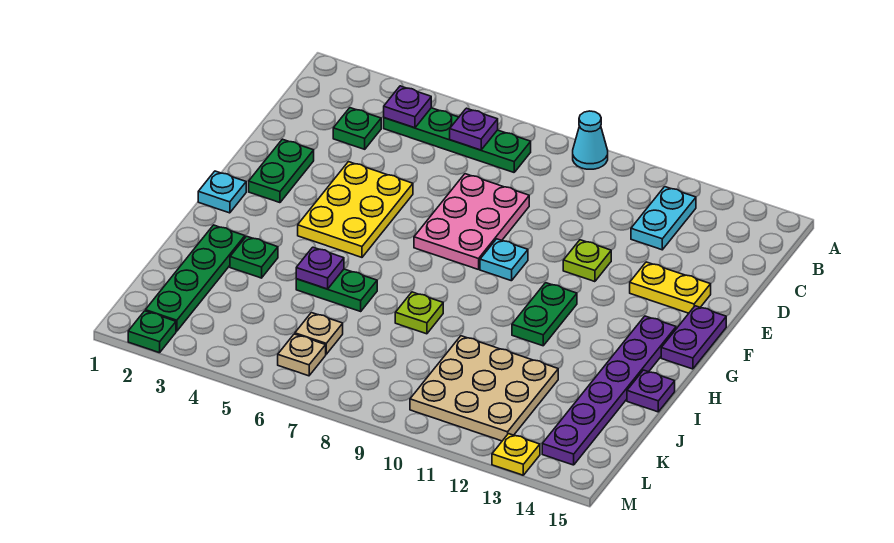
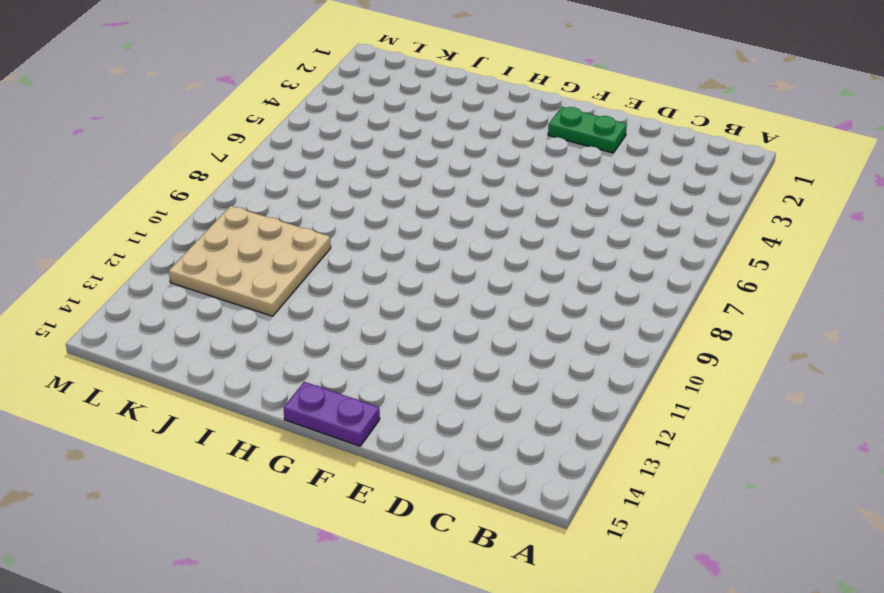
none -> cyan 1x1 cone [573,111,608,169]
none -> green 1x4 plate [384,108,531,172]
none -> cyan 1x2 plate [631,187,696,250]

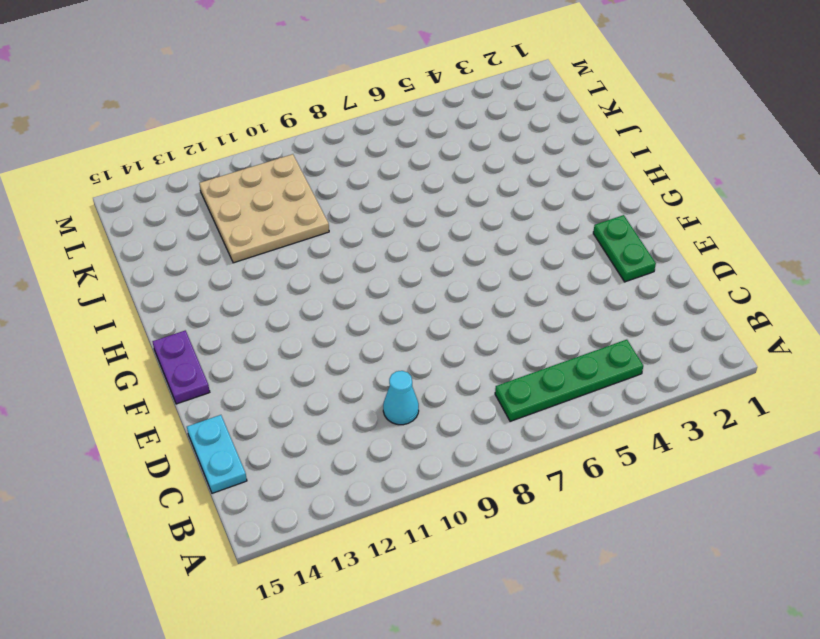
cyan 1x1 cone [383,371,419,425] -> cyan 1x1 cone moved to [573,111,608,169]
cyan 1x2 plate [187,415,247,493] -> cyan 1x2 plate moved to [631,187,696,250]
none -> green 1x1 plate [333,108,381,149]
none -> pink 2x3 plate [414,174,529,270]
none -> yellow 2x3 plate [298,162,413,257]

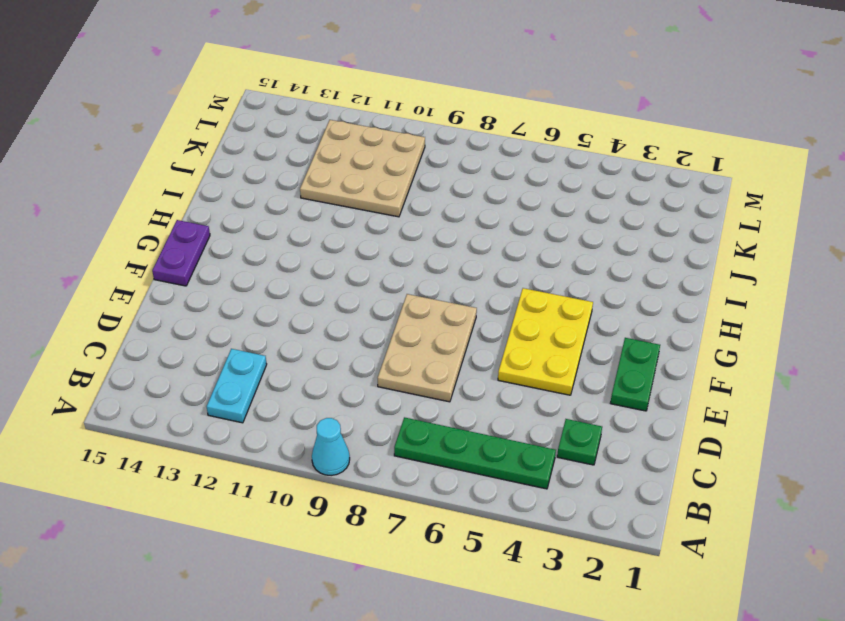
tan 2x3 plate [378,294,477,402] -> pink 2x3 plate [414,174,529,270]
none -> lime 1x1 plate [563,240,611,282]
none -> yellow 1x2 plate [630,262,711,313]
none -> cyan 1x1 plate [480,239,528,281]

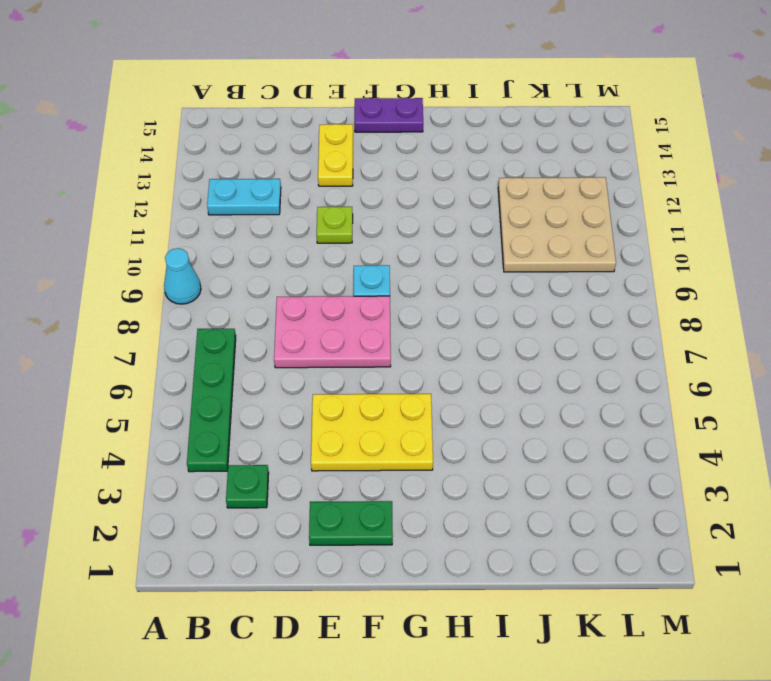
none -> cyan 1x1 plate [198,171,246,213]
none -> green 1x2 plate [512,283,577,346]
none -> purple 1x6 plate [542,316,676,465]

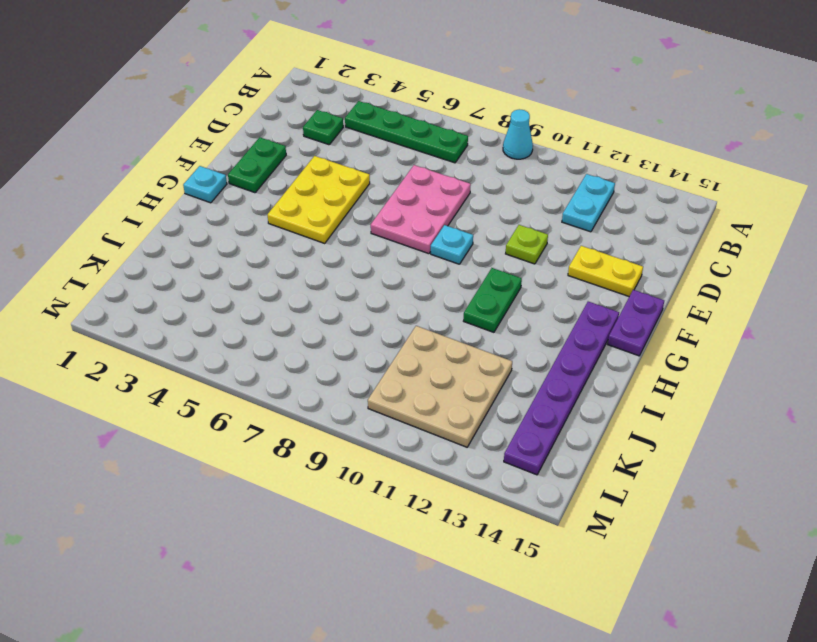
none -> green 1x4 plate [145,225,245,331]
none -> green 1x1 plate [230,236,278,278]
none -> green 1x2 plate [296,269,377,311]

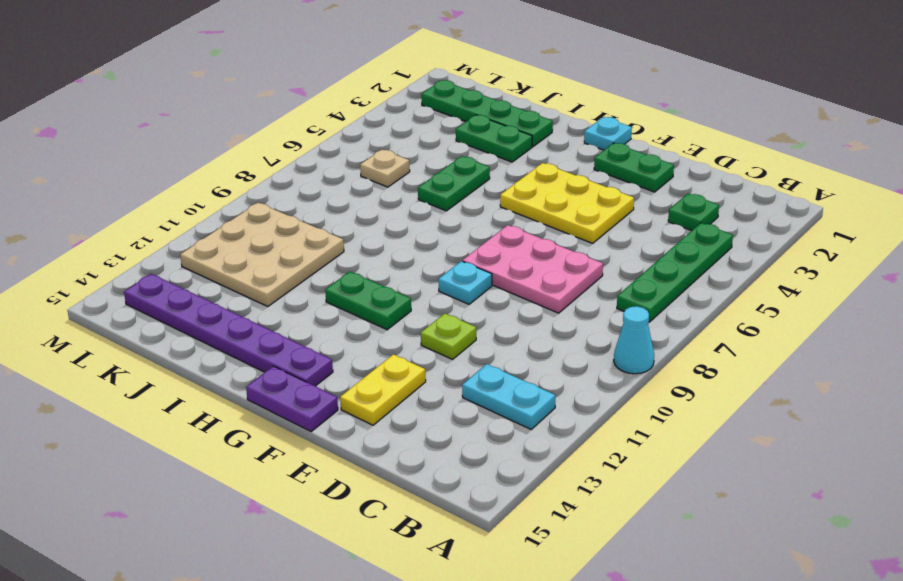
green 1x2 plate [456,115,532,162] -> green 1x1 plate [230,236,278,278]
none -> lime 1x1 plate [395,292,443,334]
none -> purple 1x1 plate [627,370,675,412]
none -> tan 1x1 plate [278,334,326,376]

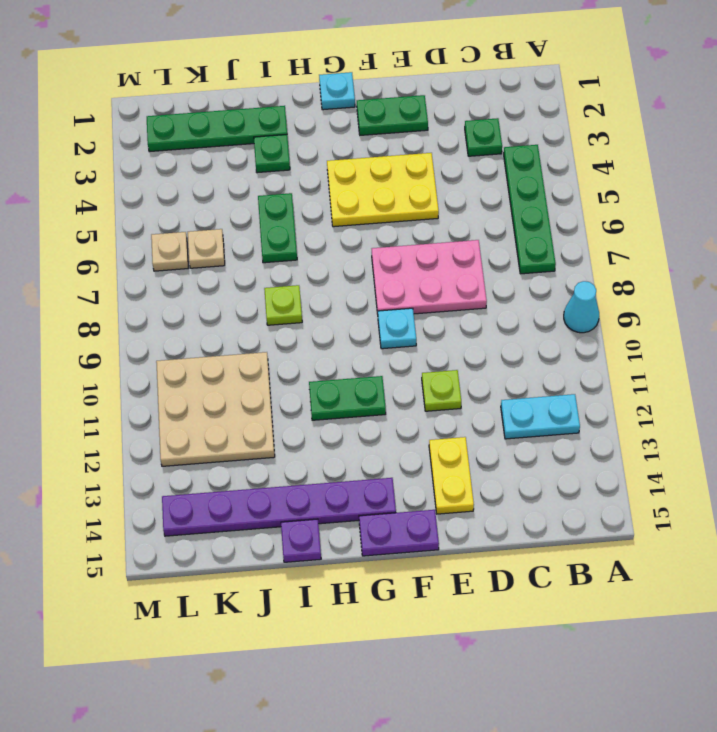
none -> green 1x1 plate [128,311,176,353]
none -> yellow 1x1 plate [492,434,540,475]
none -> purple 1x1 plate [384,86,431,128]

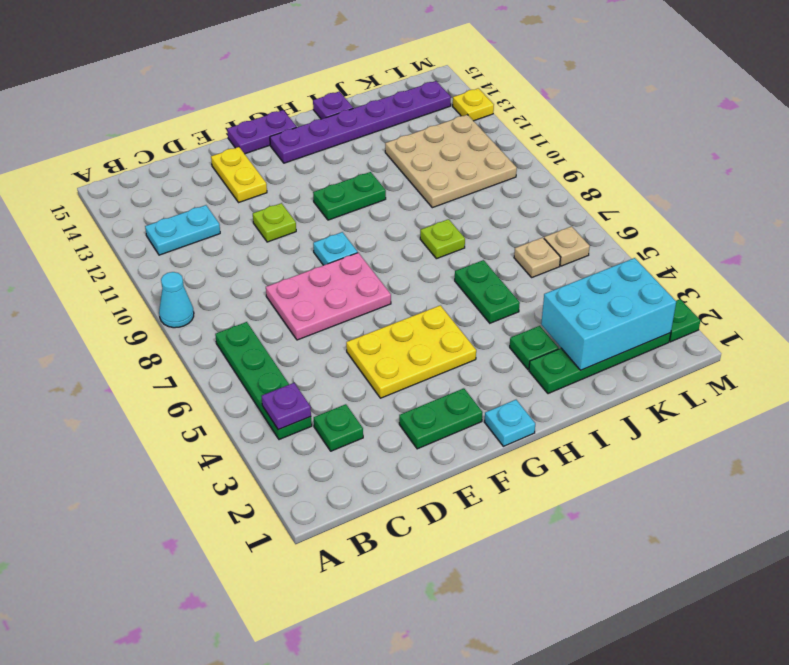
cyan 2x3 brick [541,258,676,370] -> none
none -> purple 1x1 plate [450,108,498,150]
none -> purple 1x1 plate [296,247,344,289]

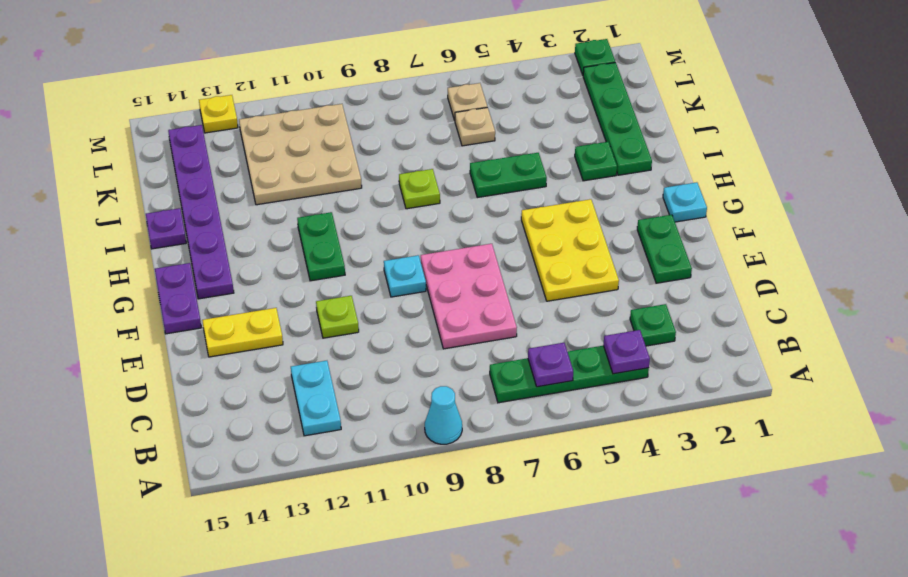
none -> purple 1x1 plate [296,247,344,289]

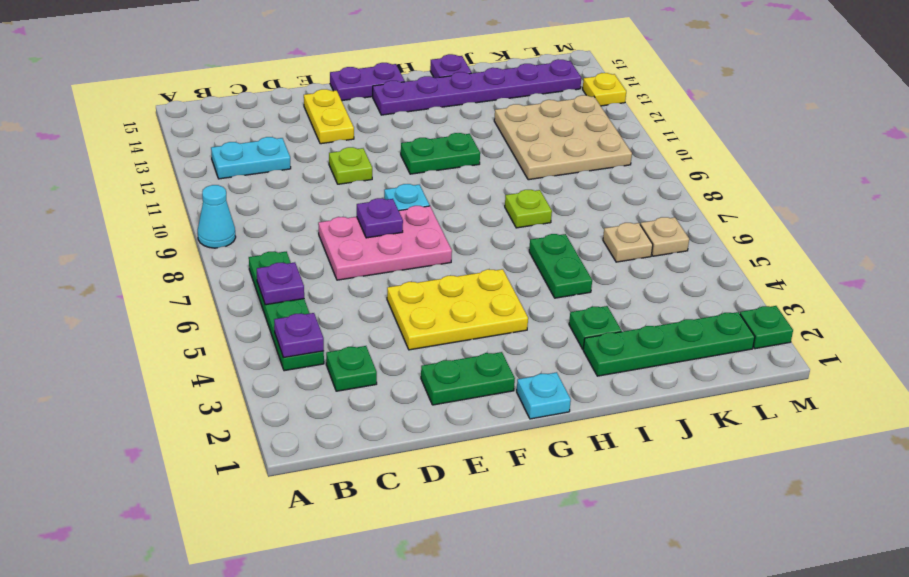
purple 1x1 plate [357,198,403,238] -> purple 1x1 plate moved to [296,247,344,289]

